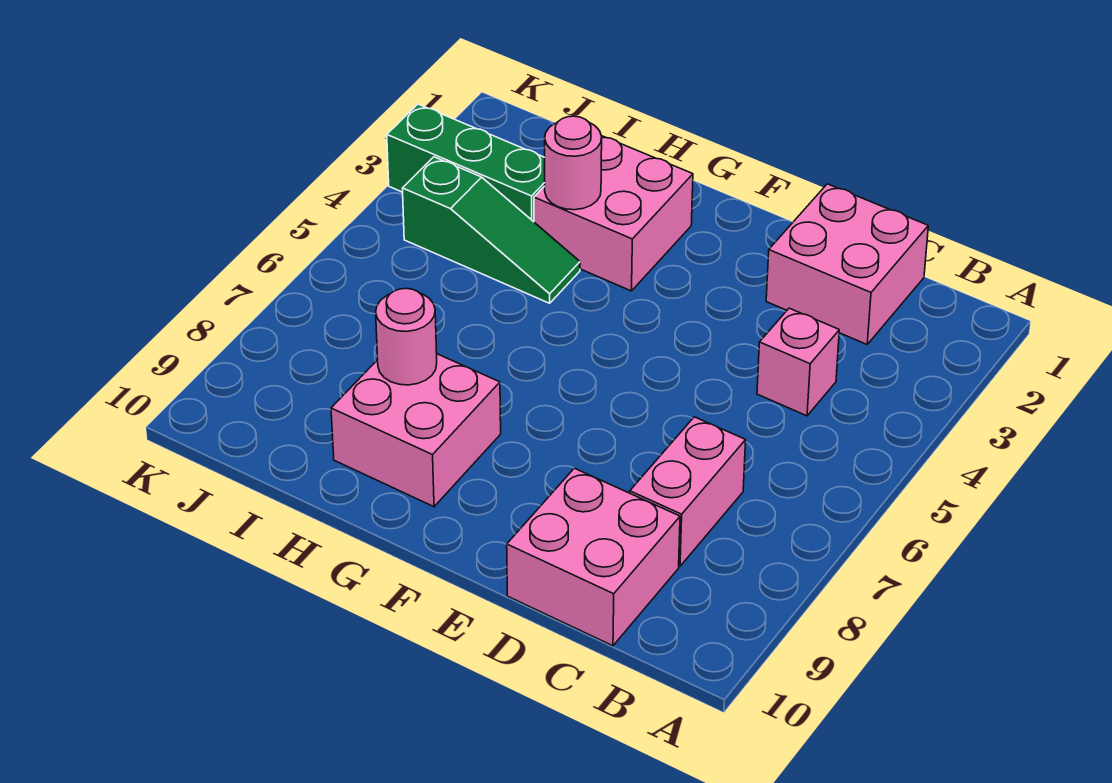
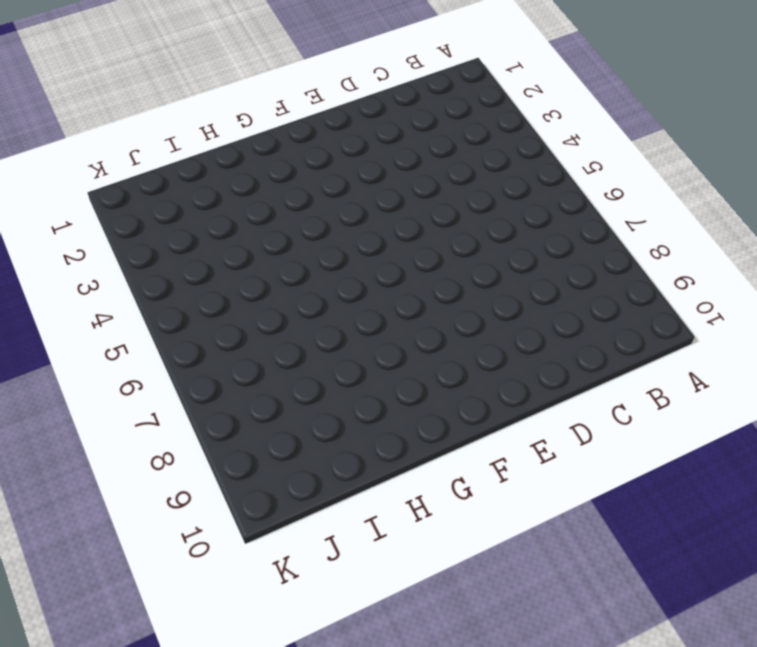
none -> pink 2x2 brick [766,184,928,344]
none -> pink 1x1 brick [757,308,839,416]

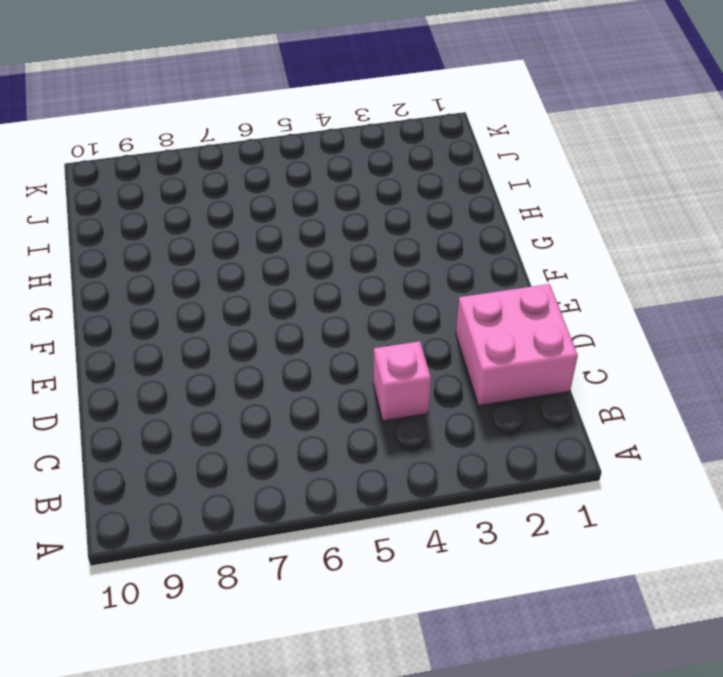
none -> pink 1x2 brick [630,417,746,566]
none -> pink 2x2 brick [507,468,680,646]

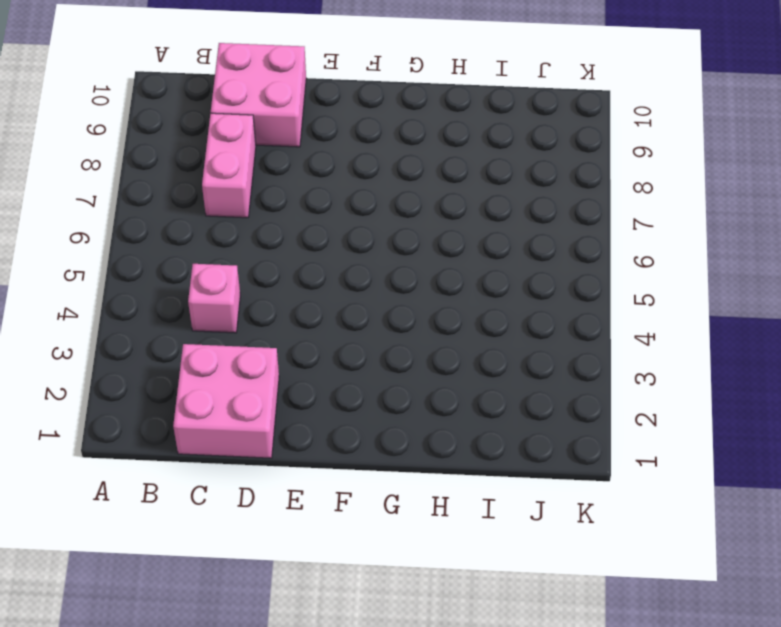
none -> pink 2x2 brick [534,136,693,291]
none -> pink 2x2 brick [331,354,501,507]

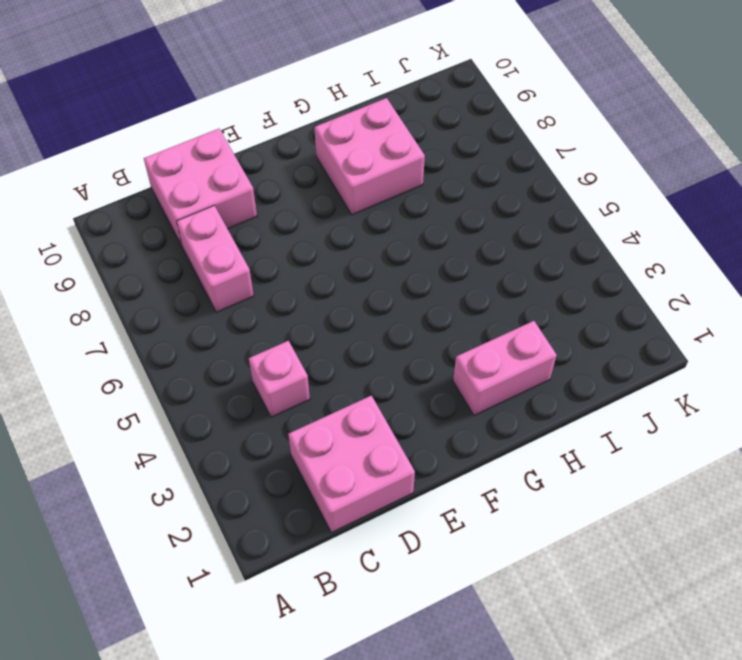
pink 1x2 brick [453,321,557,415] -> pink 2x2 brick [534,136,693,291]
none -> green 1x3 slope [403,157,580,303]
none -> green 1x3 brick [387,104,545,222]

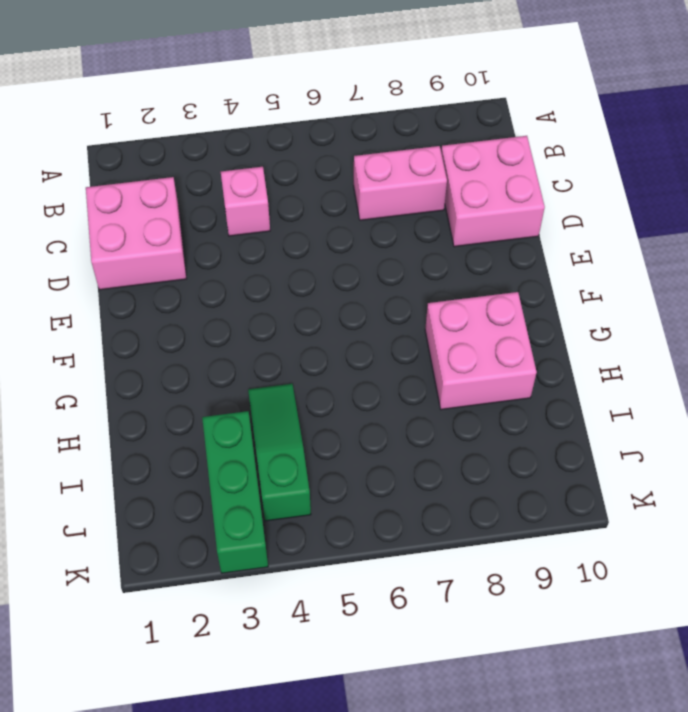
none -> pink 2x2 brick [534,136,693,291]
none -> pink 1x1 round brick [545,116,602,210]

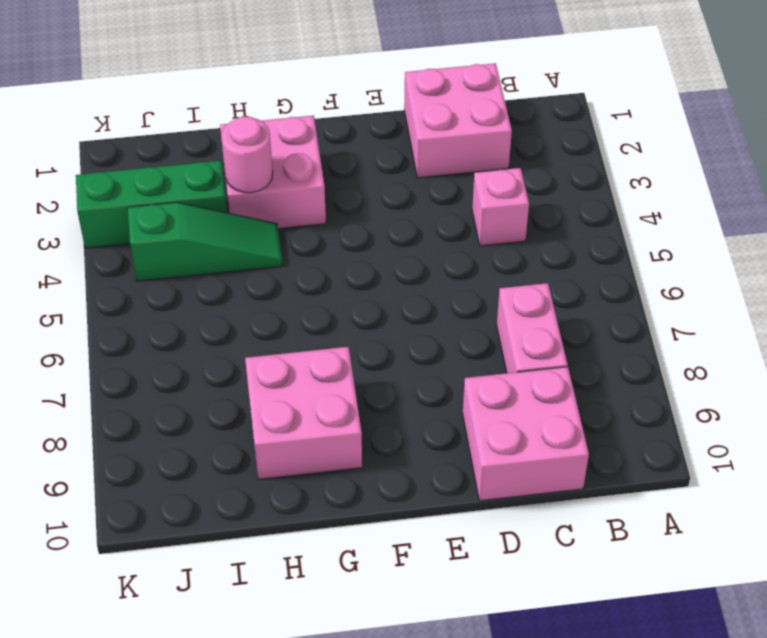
none -> pink 1x1 round brick [376,288,437,385]

